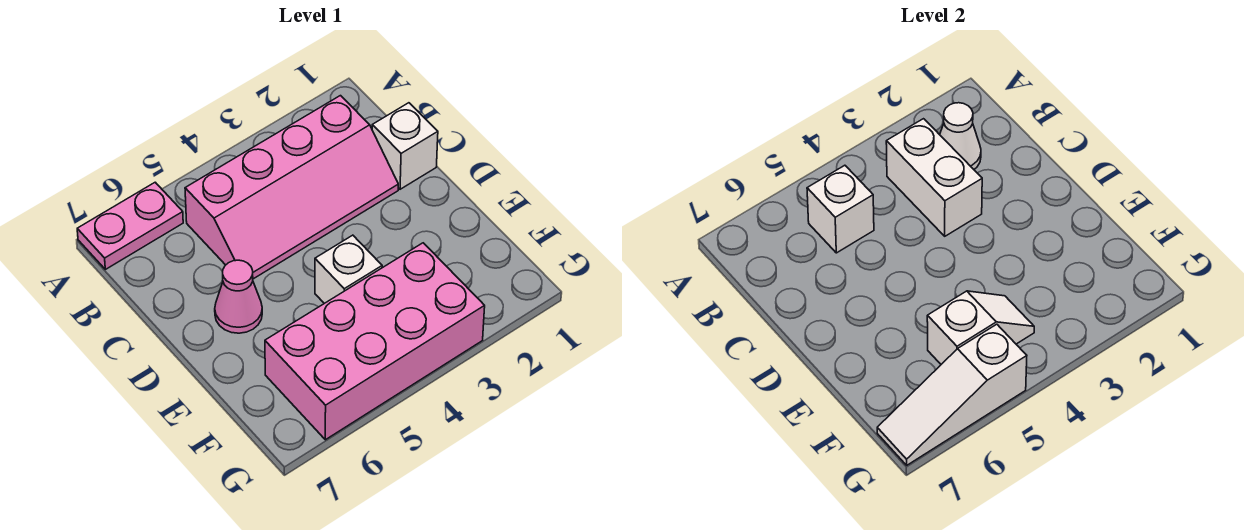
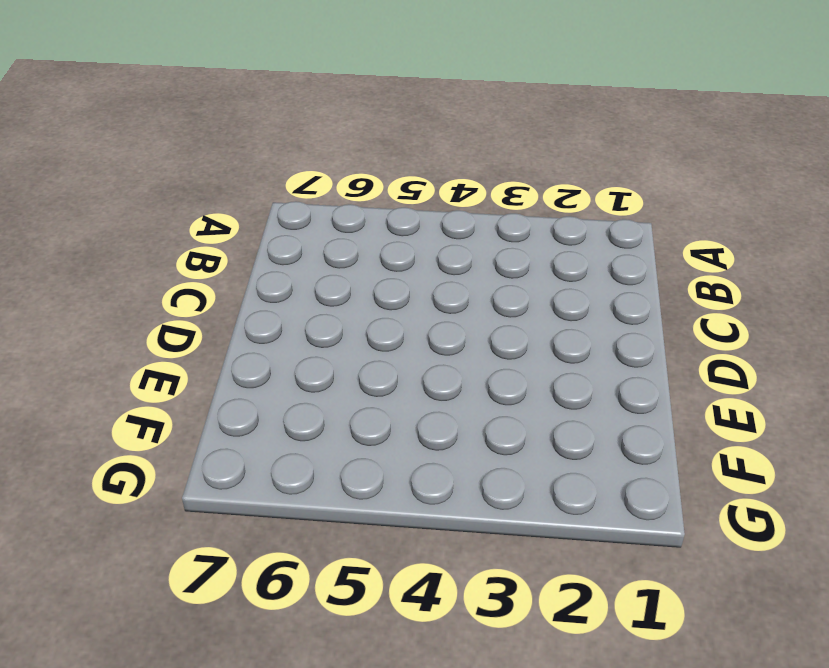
none -> pink 1x2 plate [77,182,183,269]
none -> pink 2x4 slope [185,96,398,279]

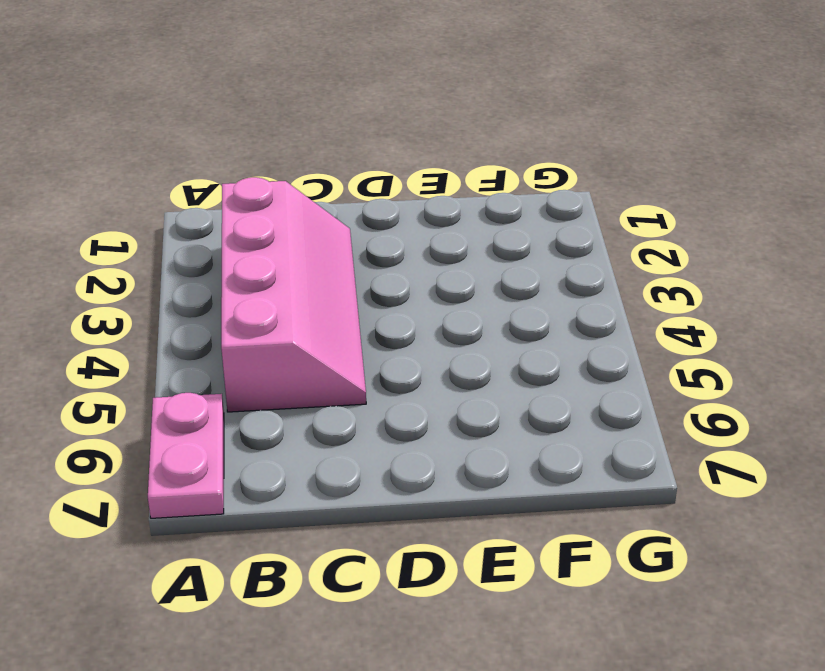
none -> white 1x1 brick [372,103,438,189]
none -> pink 1x1 cone [215,260,262,333]

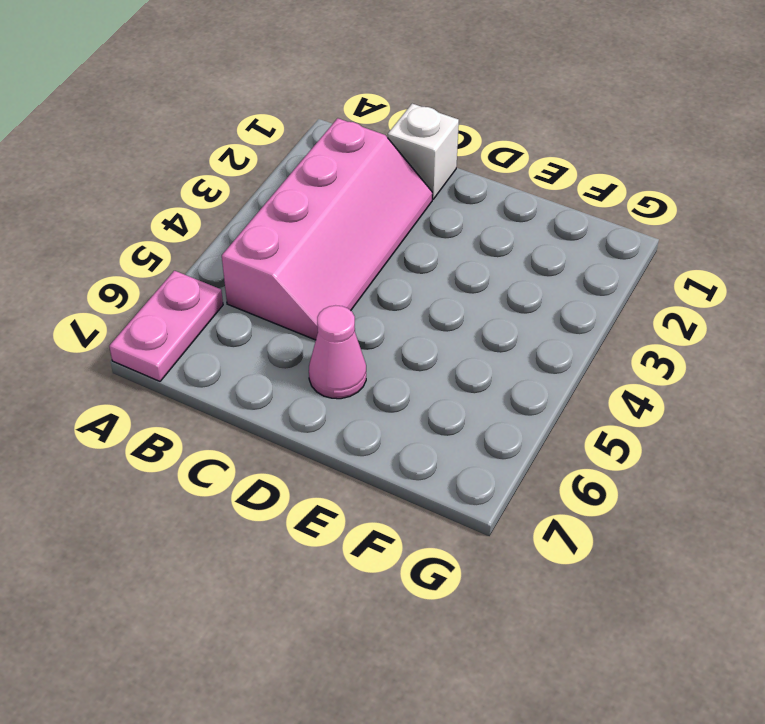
none -> white 1x1 brick [315,235,382,303]
none -> pink 2x4 brick [265,243,485,440]

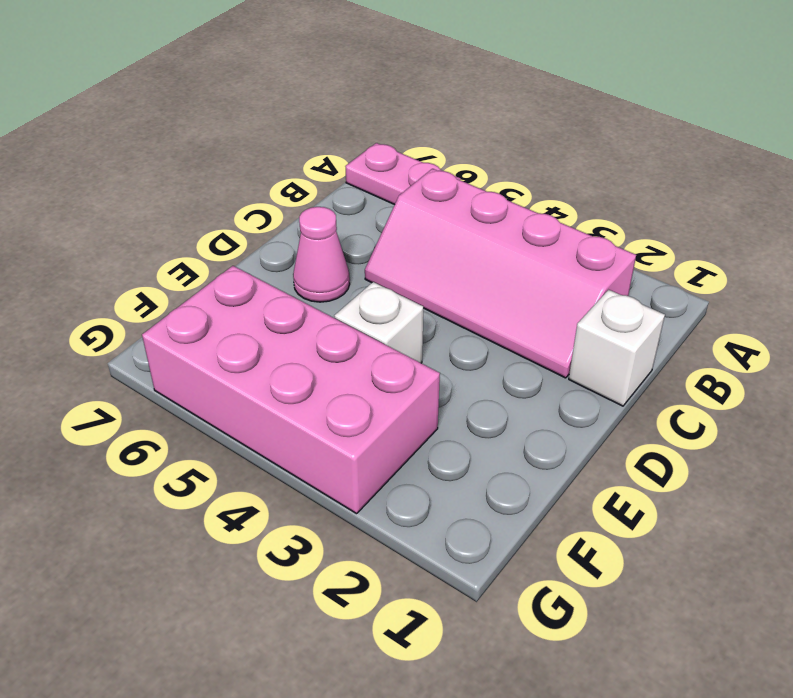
none -> white 1x1 cone [940,103,981,169]
none -> white 1x2 brick [886,119,982,236]

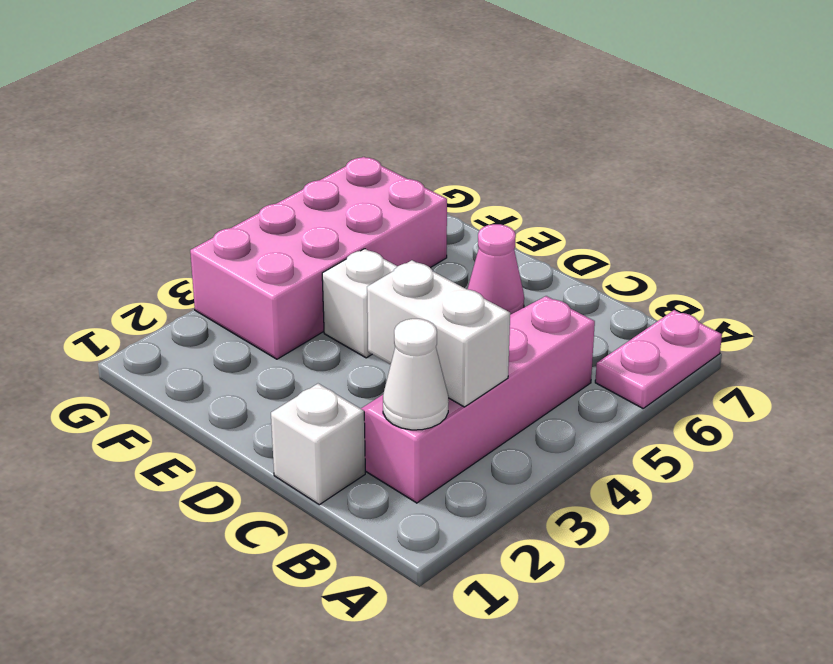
none -> white 1x1 brick [807,165,874,253]
none -> white 1x2 slope [927,291,1034,364]

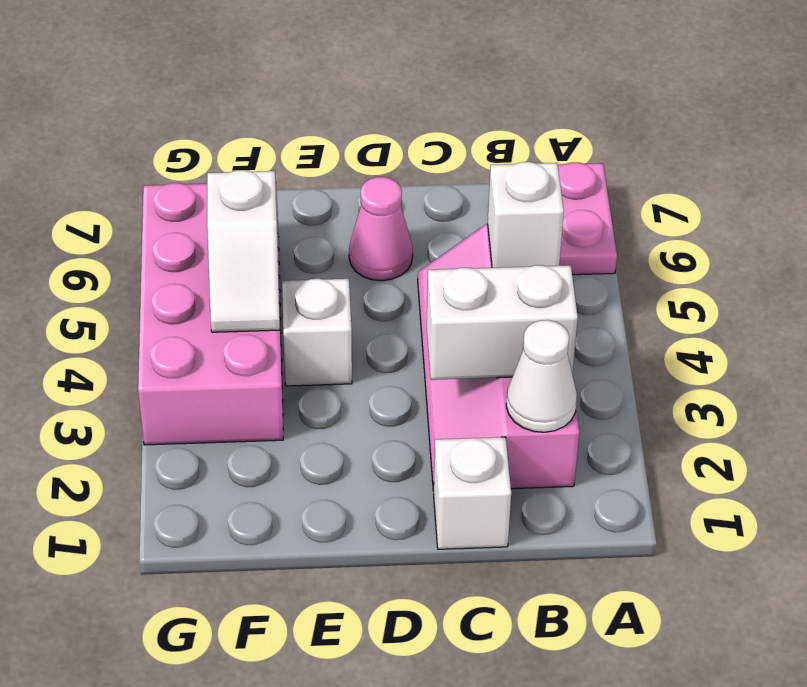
none -> white 1x3 slope [877,324,1027,465]

